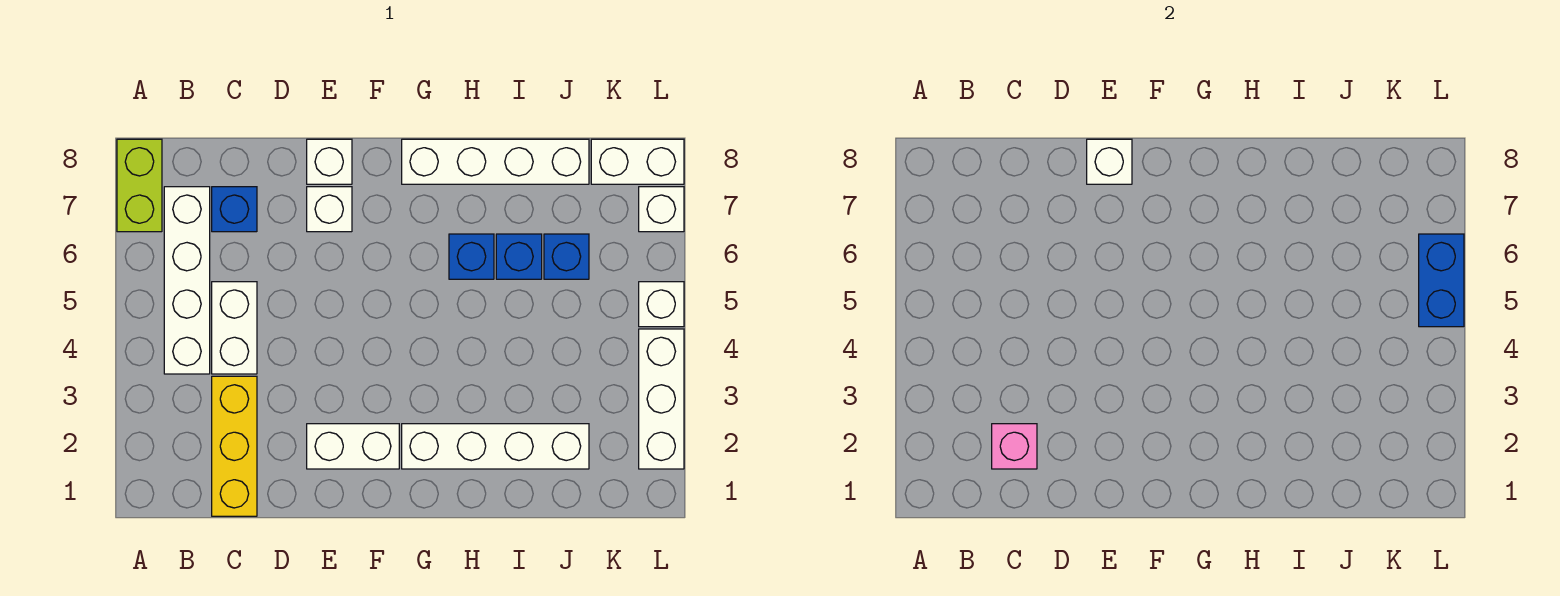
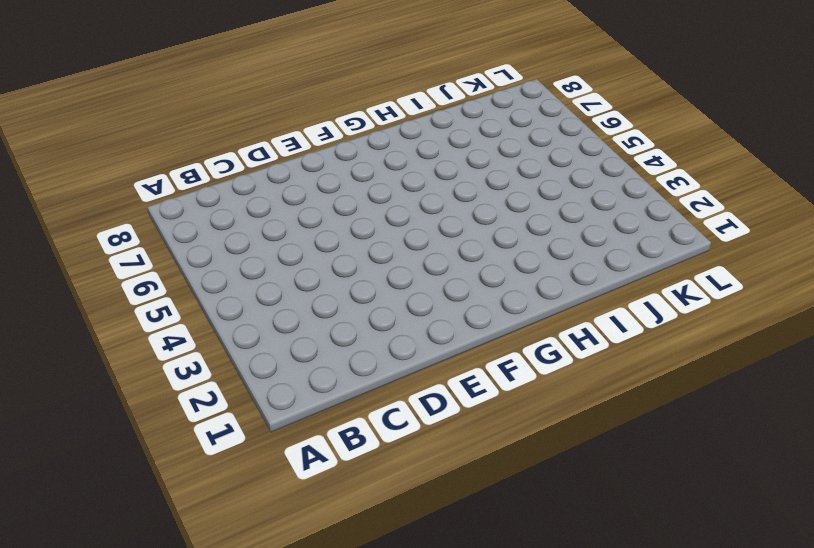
none -> lime 1x2 brick [117,139,162,232]
none -> white 1x4 brick [164,187,210,374]
none -> yellow 1x3 brick [212,376,257,516]

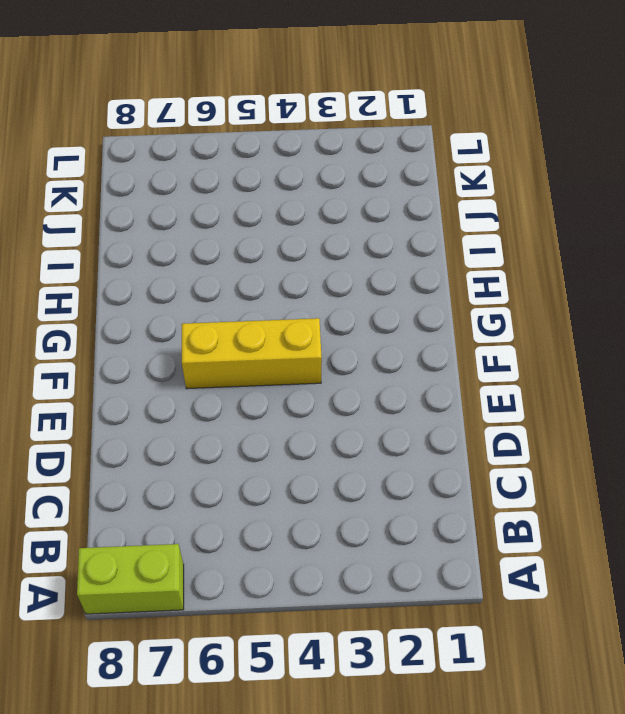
yellow 1x3 brick [182,318,322,389] -> yellow 1x3 brick moved to [212,376,257,516]
none -> white 1x4 brick [164,187,210,374]
none -> white 1x2 brick [212,282,257,374]
none -> blue 1x1 brick [212,187,257,232]

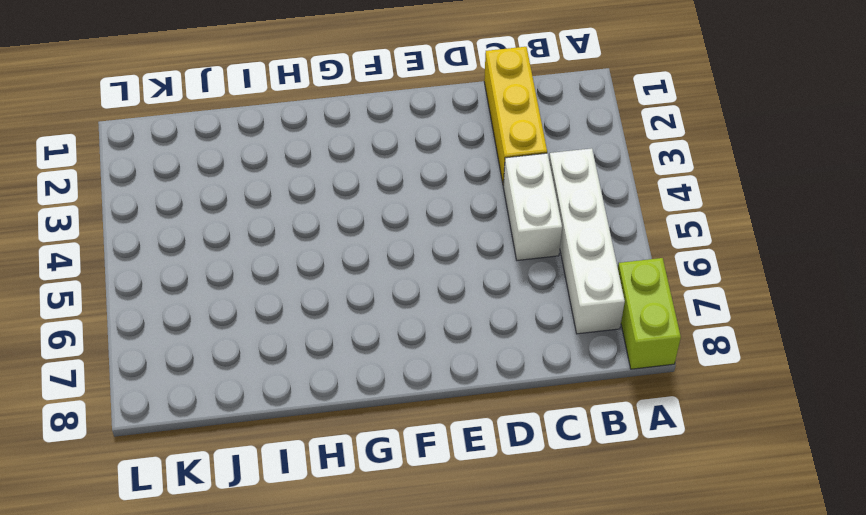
none -> blue 1x1 brick [212,187,257,232]
none -> white 1x2 brick [307,424,399,469]
none -> white 1x1 brick [307,187,352,232]

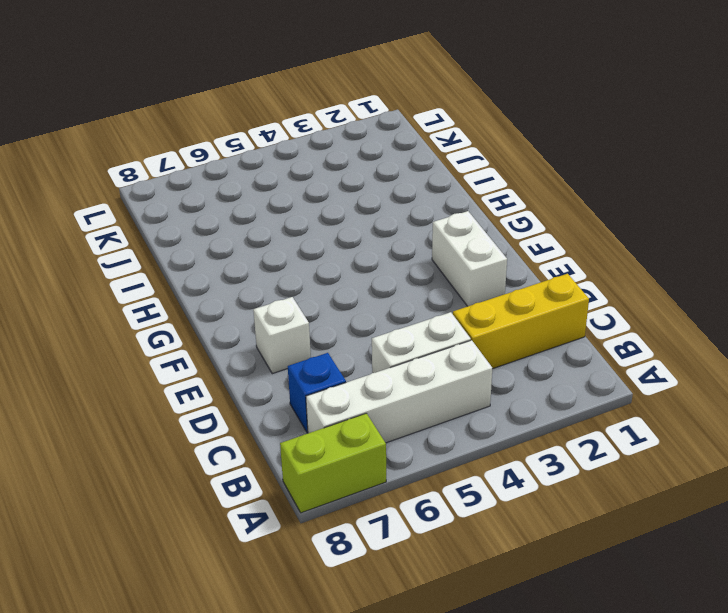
none -> white 1x1 brick [307,139,352,184]
none -> white 1x4 brick [402,424,589,469]
none -> white 1x4 brick [402,139,589,184]

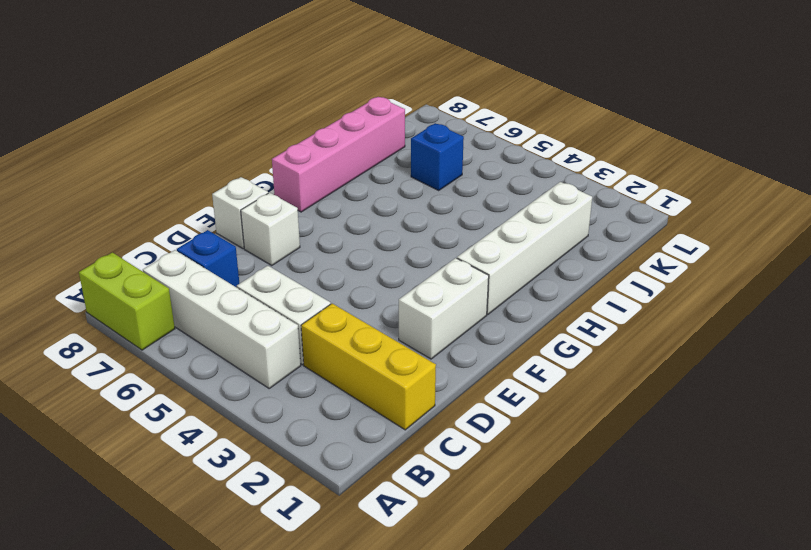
pink 1x4 brick [272,97,405,212] -> white 1x4 brick [402,139,589,184]
none -> blue 1x1 brick [449,234,494,279]
none -> blue 1x1 brick [496,234,542,279]
none -> white 1x2 brick [591,139,684,184]

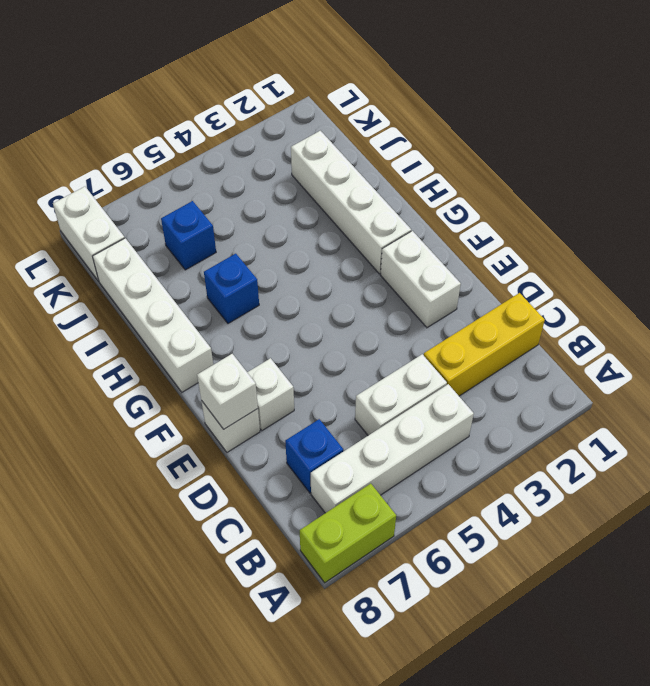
none -> blue 1x1 brick [496,234,542,279]
none -> white 1x3 brick [639,329,684,469]
none -> white 1x1 brick [639,282,684,327]

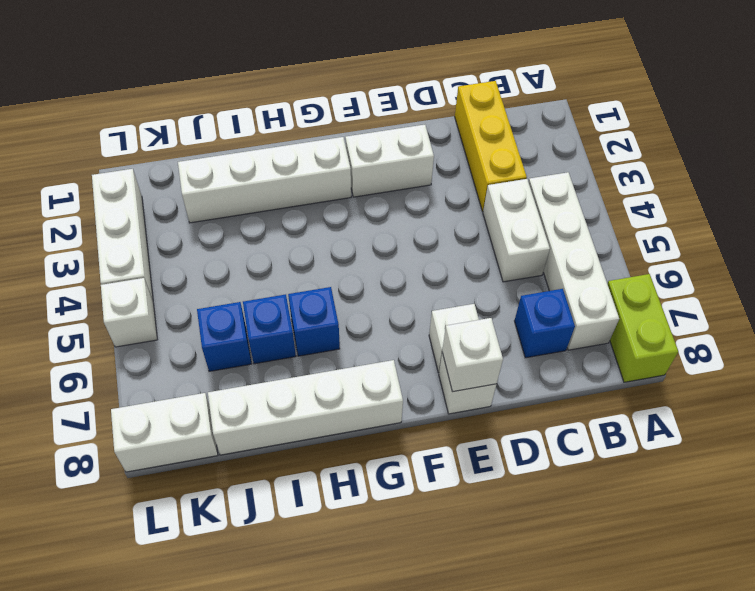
none -> white 1x1 brick [639,187,684,232]
none -> pink 1x1 brick [992,424,1037,469]
none -> blue 1x2 brick [1419,234,1464,327]

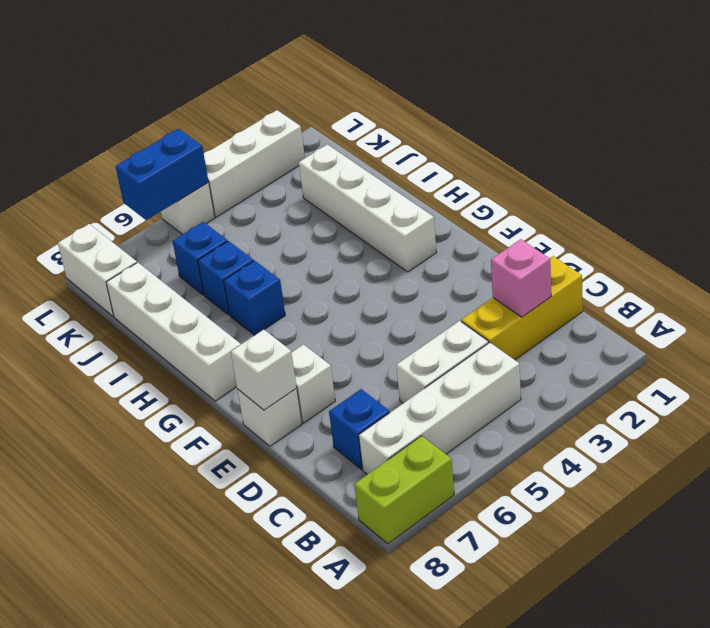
none -> white 1x2 brick [307,424,399,469]
none -> white 1x1 brick [639,187,684,232]

